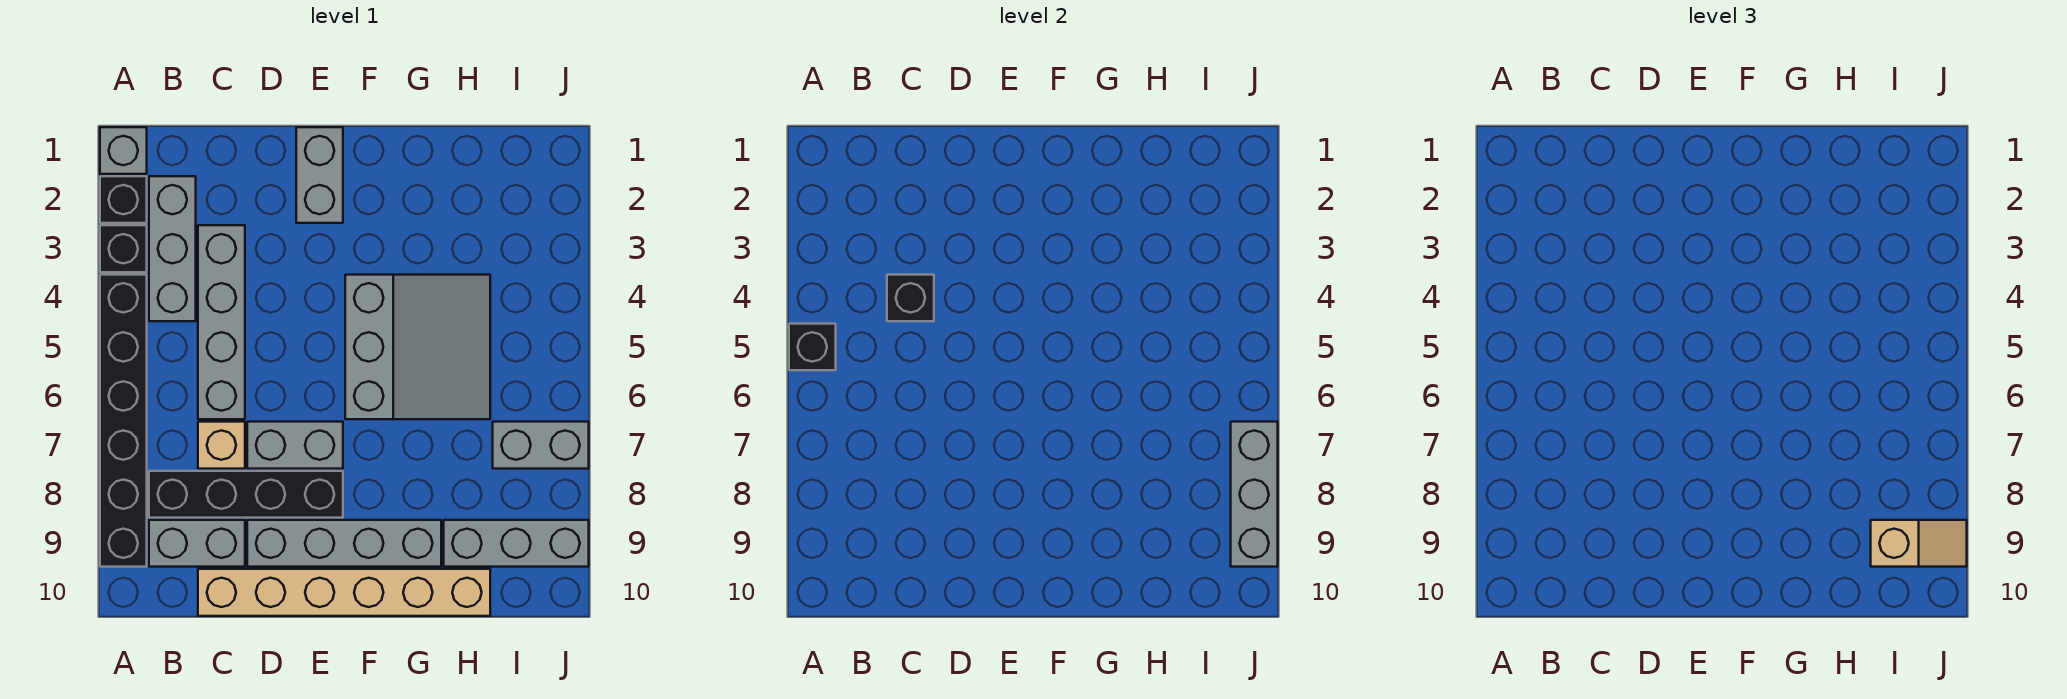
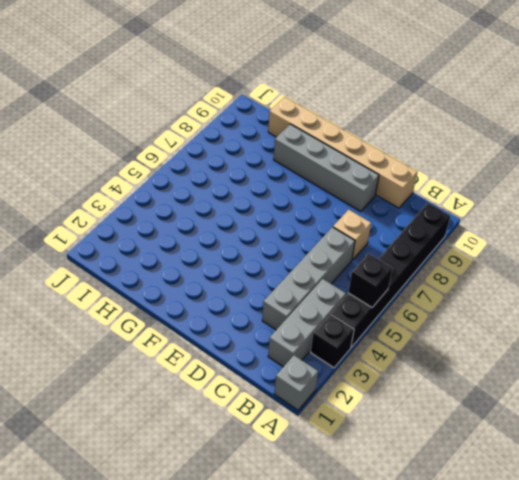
none -> black 1x1 brick [100,176,147,223]
none -> black 1x4 brick [149,471,343,518]
none -> grey 1x2 brick [149,520,245,567]

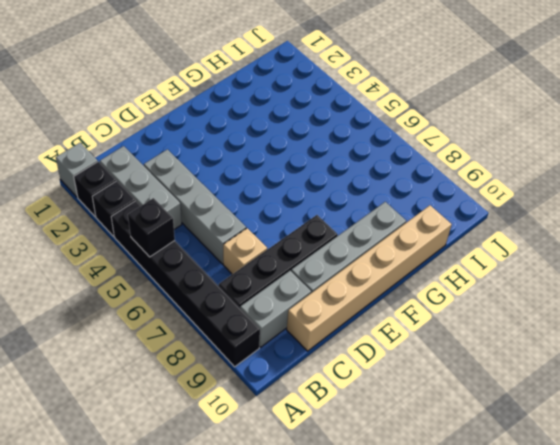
none -> grey 1x2 brick [247,422,343,469]
none -> grey 1x2 brick [296,127,343,223]
none -> grey 3x3 slope [345,275,490,419]

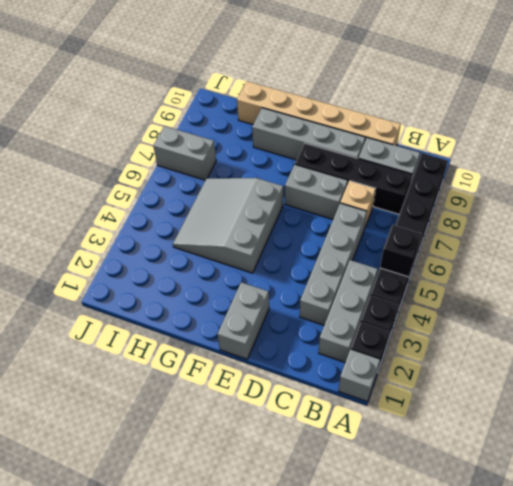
none -> grey 1x3 brick [444,520,589,567]
none -> black 1x1 brick [887,275,934,321]
none -> grey 1x3 brick [1231,422,1278,567]

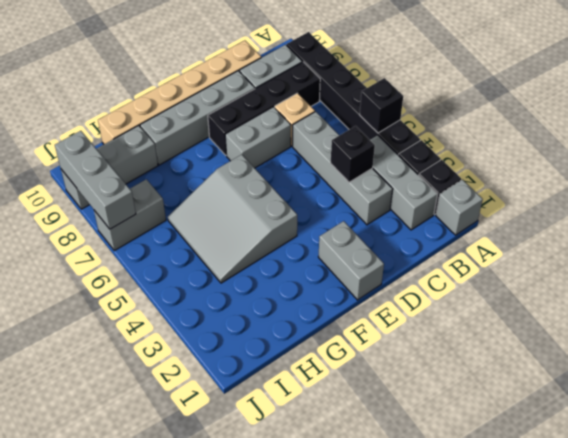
none -> tan 1x2 slope [1871,520,1967,567]

